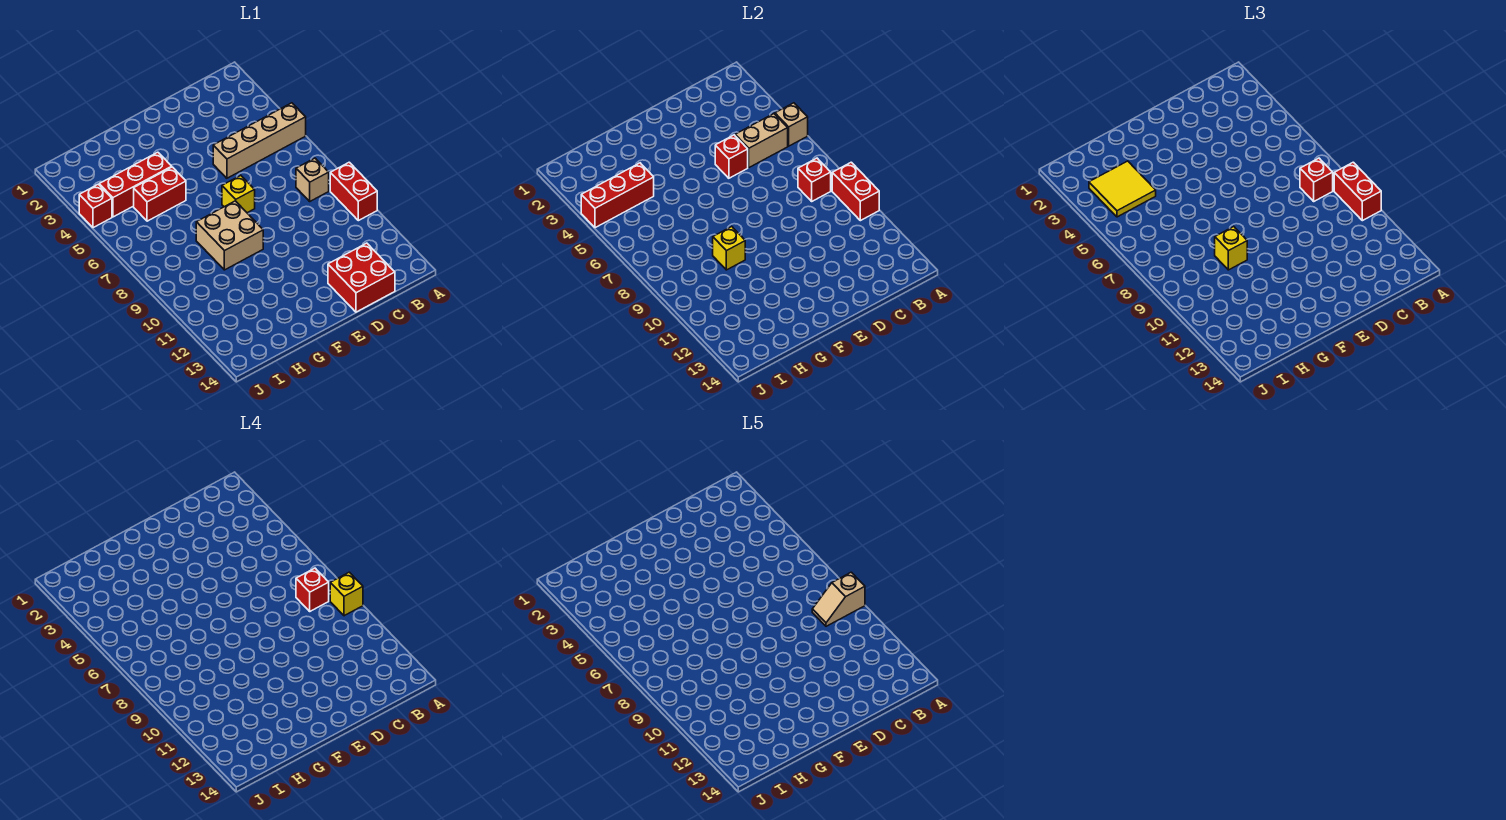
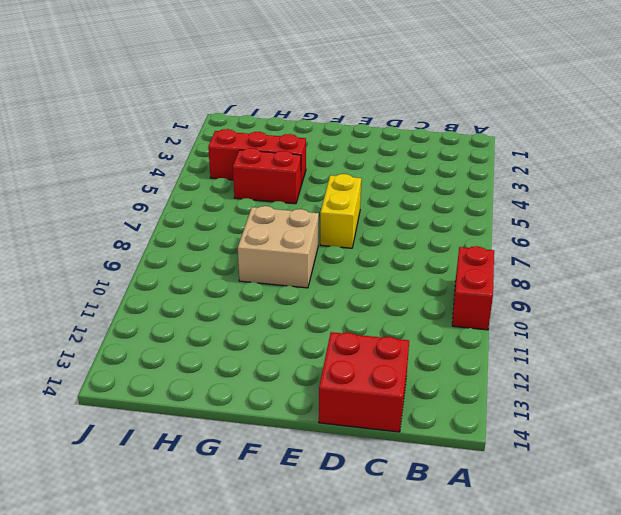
yellow 1x2 brick [320,174,361,248] -> yellow 1x1 brick [222,175,255,213]
none -> tan 1x4 brick [213,103,306,178]
none -> tan 1x1 brick [296,158,329,201]
none -> red 1x1 brick [79,184,112,228]

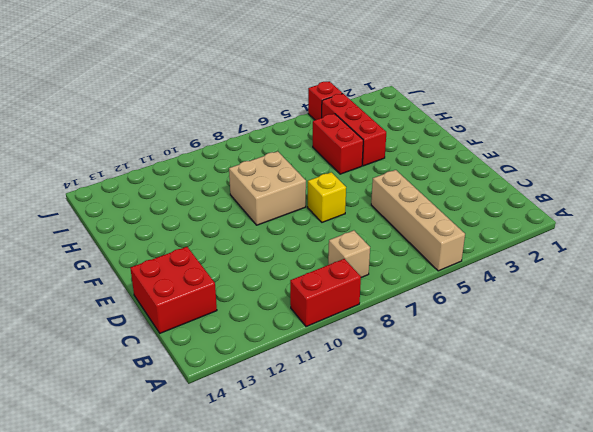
none -> tan 1x1 brick [775,103,808,146]
none -> red 1x2 brick [832,162,879,221]
none -> tan 1x2 brick [735,114,788,167]

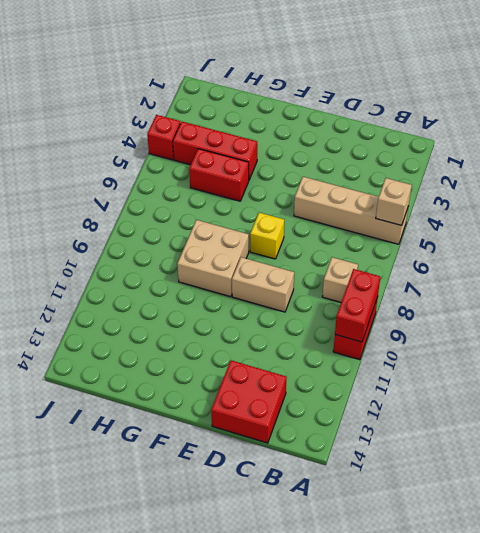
tan 1x2 brick [232,257,294,312] -> tan 1x2 brick moved to [735,114,788,167]
none -> red 1x1 brick [798,158,831,201]
none -> red 1x1 brick [715,135,748,178]
none -> yellow 1x1 brick [713,227,745,270]

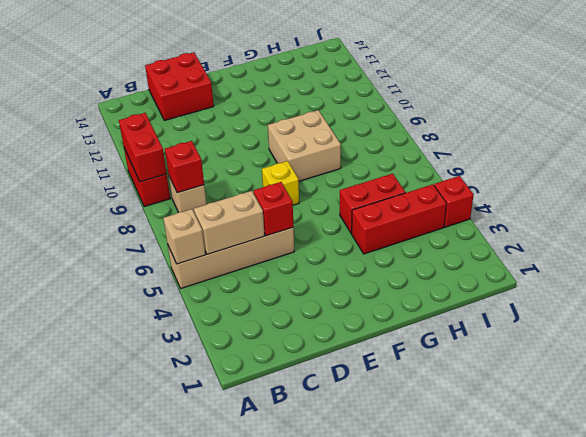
none -> yellow 1x1 brick [713,227,745,270]
none -> red 1x3 brick [581,163,654,228]
none -> red 1x2 brick [1334,162,1381,221]

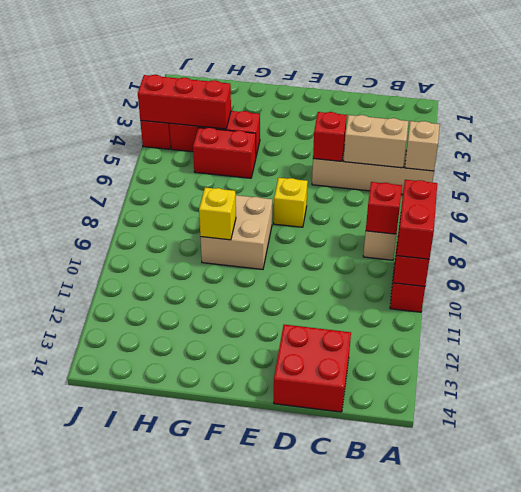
none -> red 1x1 brick [1300,158,1333,201]
none -> yellow 1x1 brick [1215,227,1247,270]
none -> yellow 2x2 tile [1089,161,1156,217]

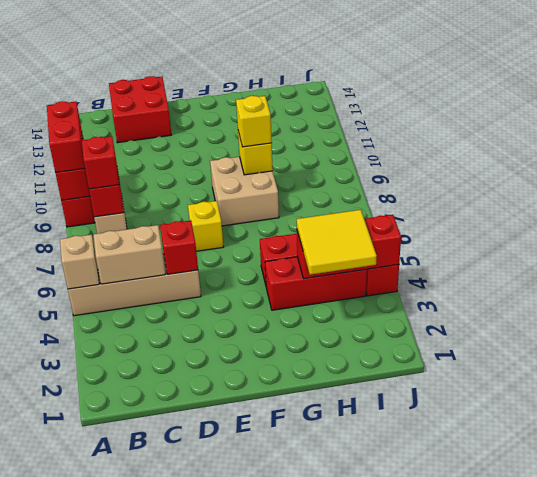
none -> yellow 1x1 brick [330,572,363,616]
none -> red 1x1 brick [296,568,329,611]
none -> tan 1x2 slope [812,572,865,626]

